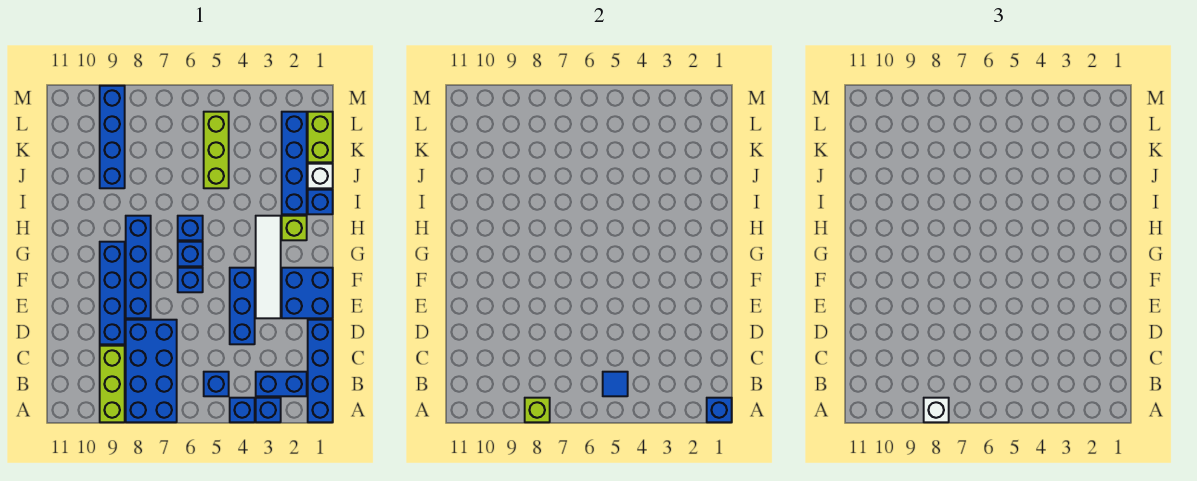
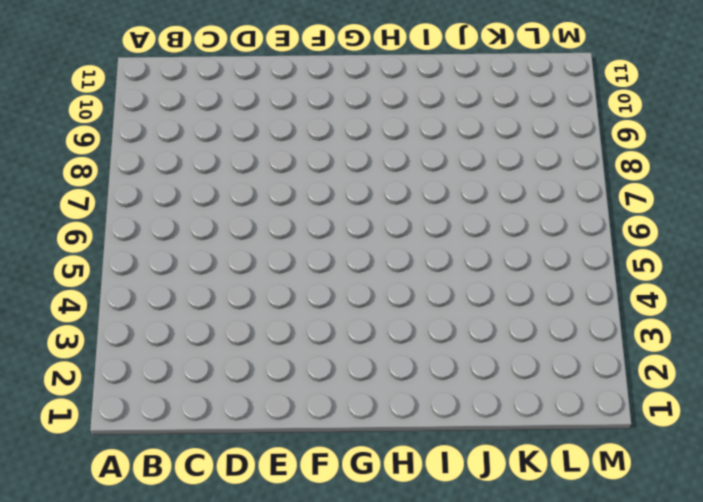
none -> blue 1x4 brick [308,320,333,422]
none -> blue 1x1 brick [256,398,281,422]
none -> blue 1x1 brick [230,398,255,422]

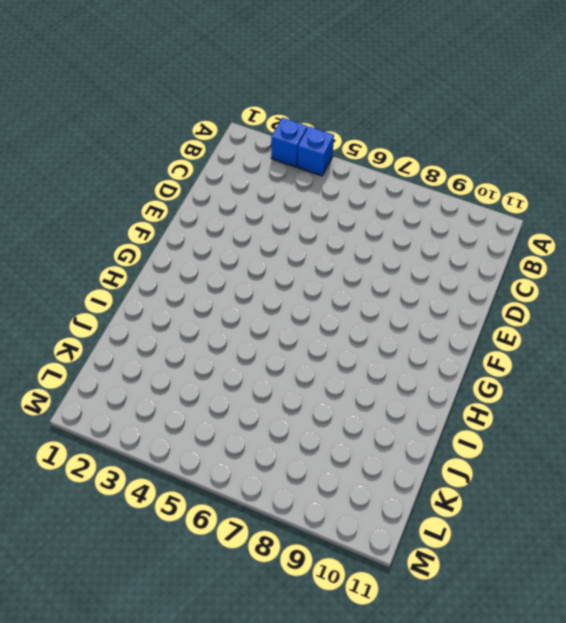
none -> blue 1x4 brick [308,320,333,422]
none -> blue 2x4 brick [126,320,177,422]
none -> lime 1x3 brick [100,346,125,422]

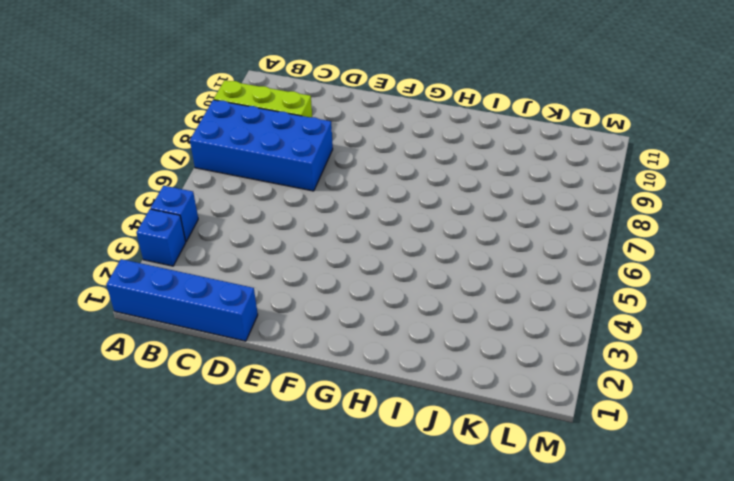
none -> blue 1x2 brick [256,372,307,396]
none -> blue 1x1 brick [204,372,229,396]
none -> blue 1x3 brick [230,268,255,344]

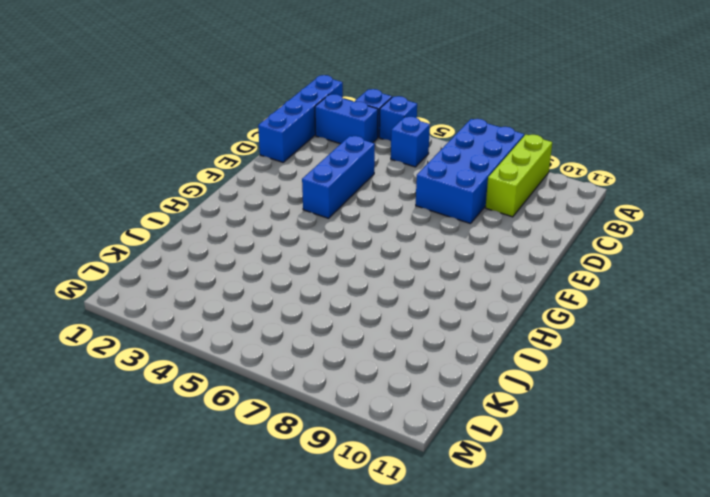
none -> blue 1x4 brick [100,242,125,344]
none -> blue 2x2 brick [282,268,333,318]
none -> white 1x4 tile [256,216,281,318]

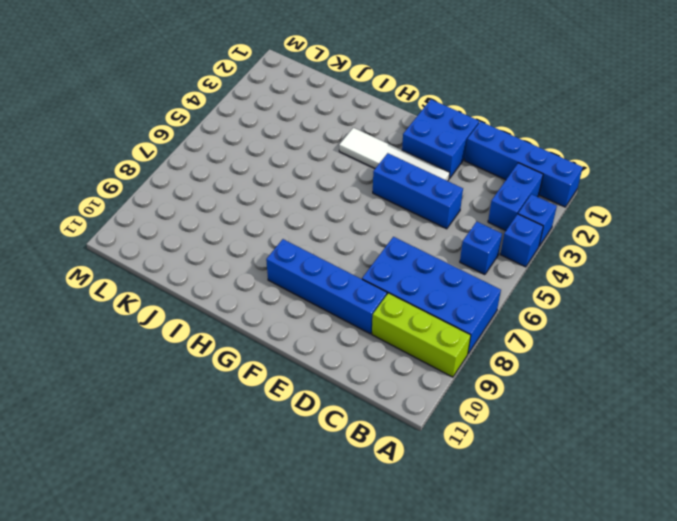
none -> blue 1x4 brick [126,216,151,318]
none -> blue 1x1 brick [178,268,203,292]
none -> blue 1x1 brick [178,242,203,266]

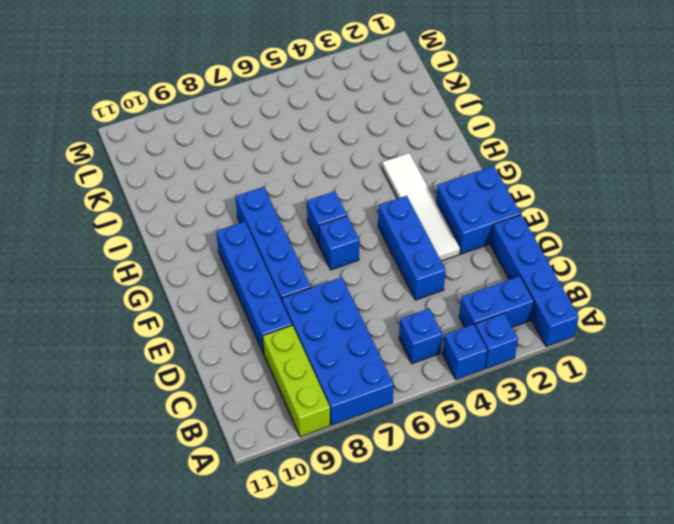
none -> lime 1x1 brick [282,216,307,240]
none -> blue 1x1 brick [178,216,203,240]
none -> blue 1x1 brick [308,190,333,214]

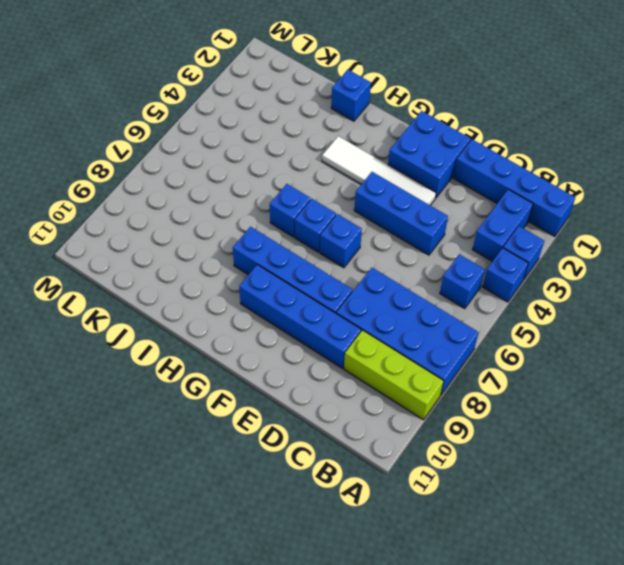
none -> lime 1x1 brick [282,216,307,240]
none -> blue 1x4 brick [282,112,307,214]
none -> white 1x1 brick [308,164,333,188]

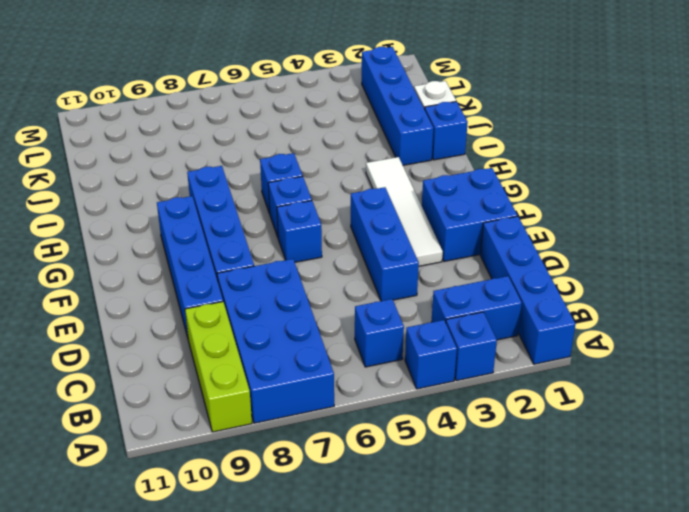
none -> lime 1x1 brick [282,216,307,240]
none -> lime 1x3 brick [204,112,229,188]
none -> blue 1x4 brick [100,86,125,188]

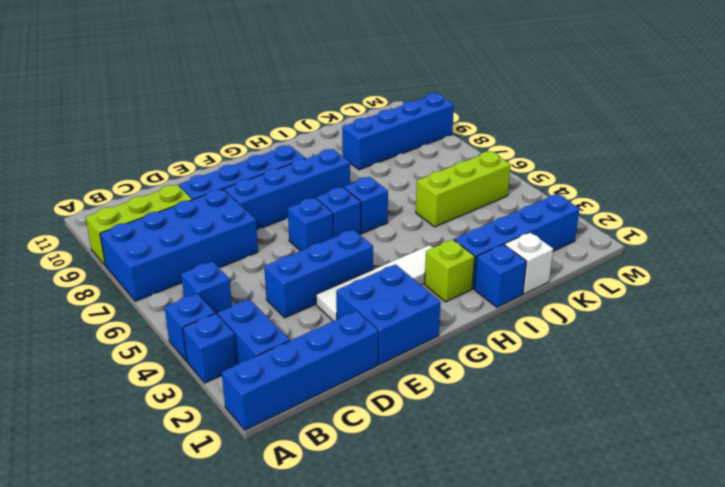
none -> lime 1x2 brick [308,112,333,162]
none -> blue 1x1 brick [707,398,732,422]
none -> lime 1x1 brick [525,398,550,422]

